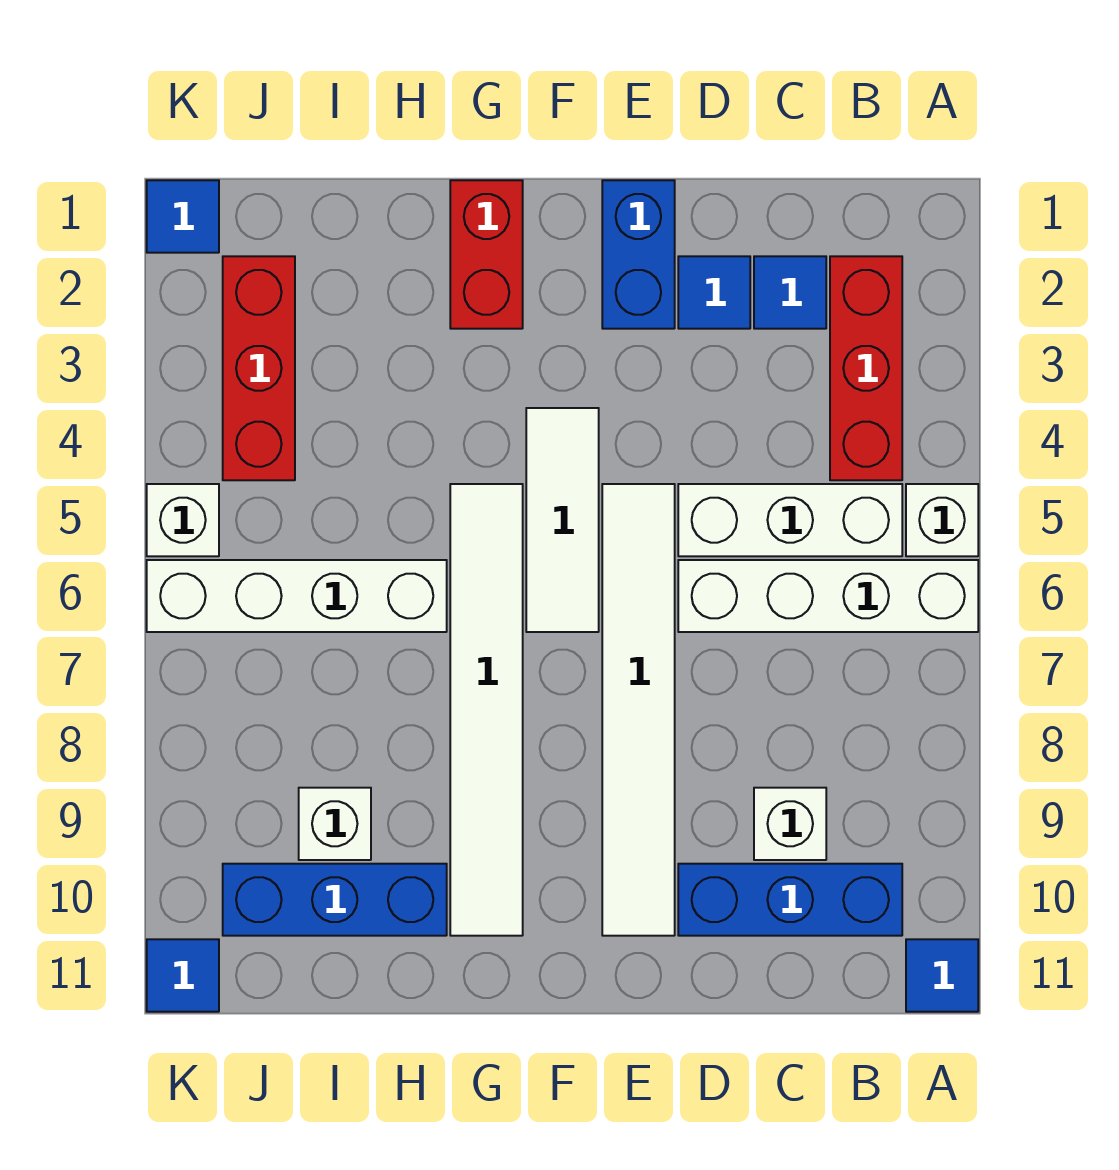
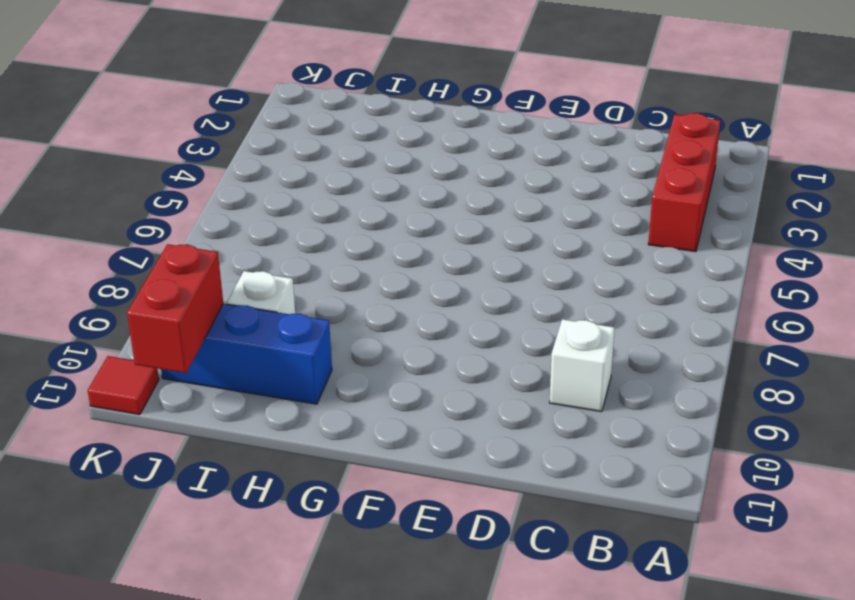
red 1x2 brick [127,244,223,373] -> red 1x2 brick moved to [450,180,523,329]
red 1x1 tile [88,356,159,415] -> blue 1x1 tile [147,939,219,1012]
none -> white 1x1 brick [906,484,978,556]
none -> white 1x4 brick [678,560,978,632]
none -> blue 1x1 tile [906,939,978,1012]

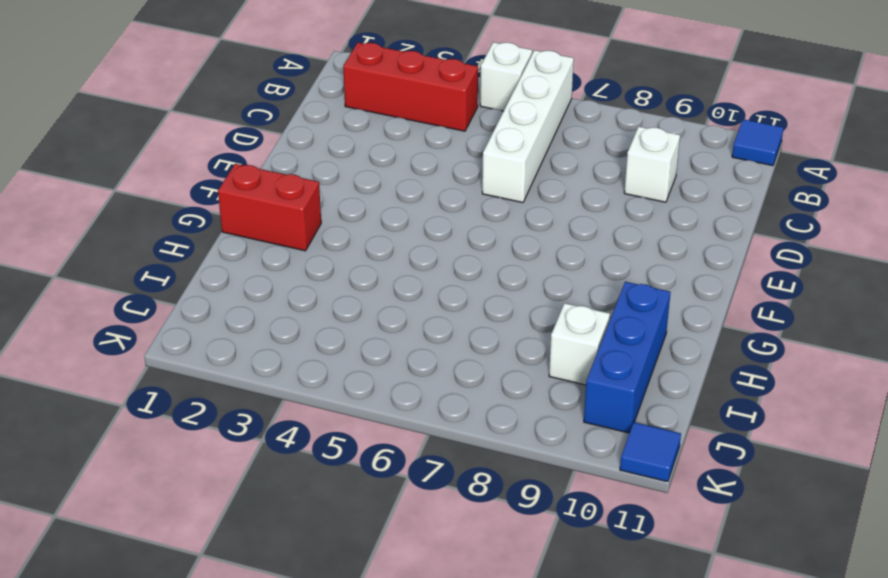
none -> white 1x3 brick [678,484,902,556]
none -> blue 1x3 brick [678,864,902,936]
none -> blue 1x1 tile [754,256,826,329]

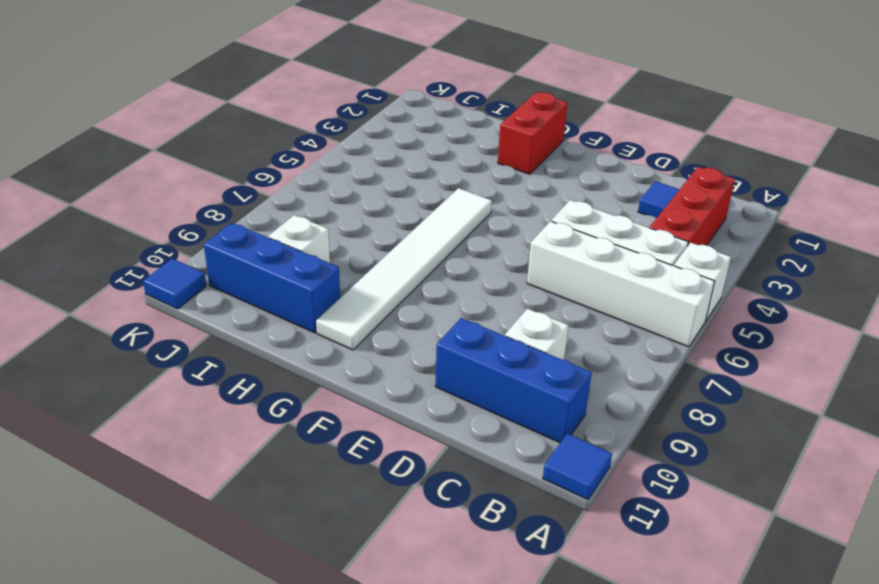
none -> blue 1x1 tile [678,256,750,329]
none -> blue 1x2 brick [602,180,675,329]
none -> white 1x6 tile [602,484,675,936]

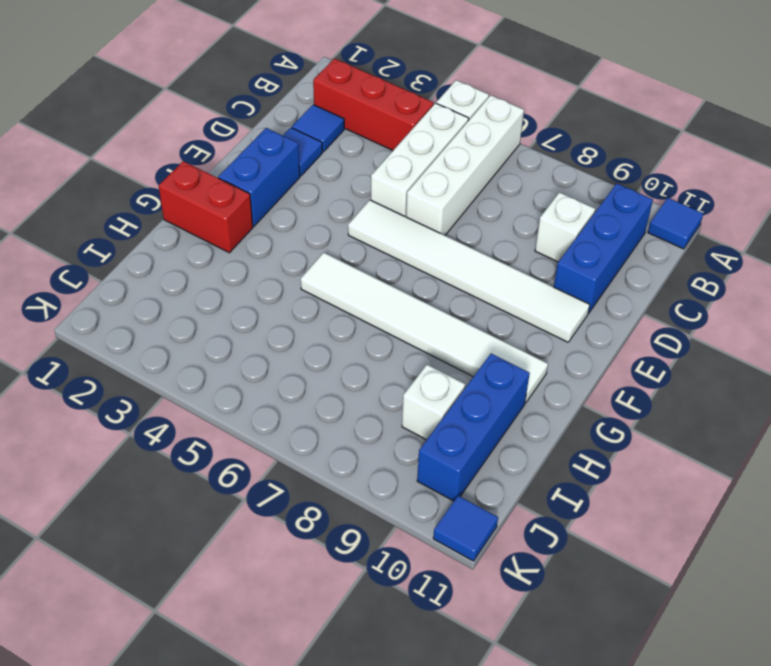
blue 1x2 brick [218,128,300,226] -> blue 1x2 brick turned to [602,180,675,329]
none -> white 1x3 tile [526,408,599,632]
none -> white 1x4 brick [147,560,447,632]
none -> red 1x3 brick [223,256,295,480]

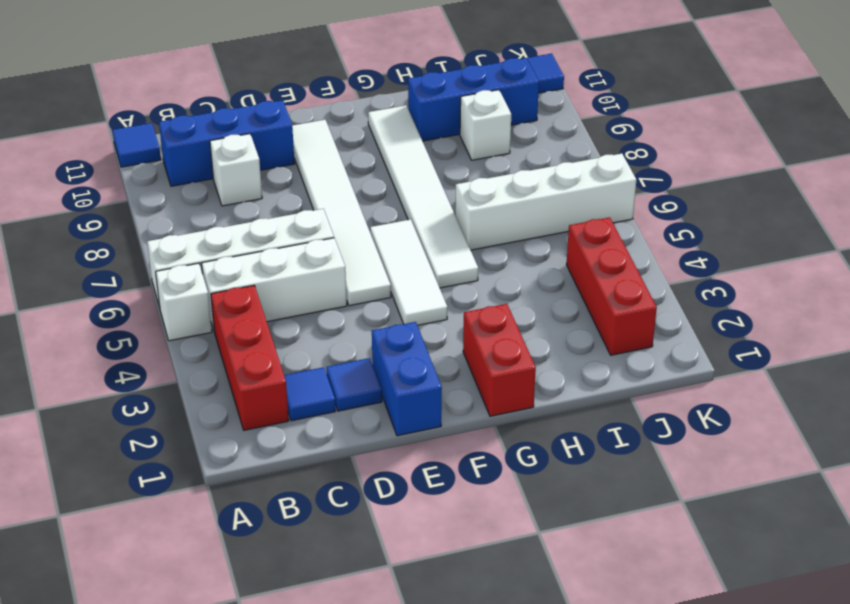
none -> blue 1x1 tile [147,180,219,253]
none -> white 1x1 brick [147,484,219,556]

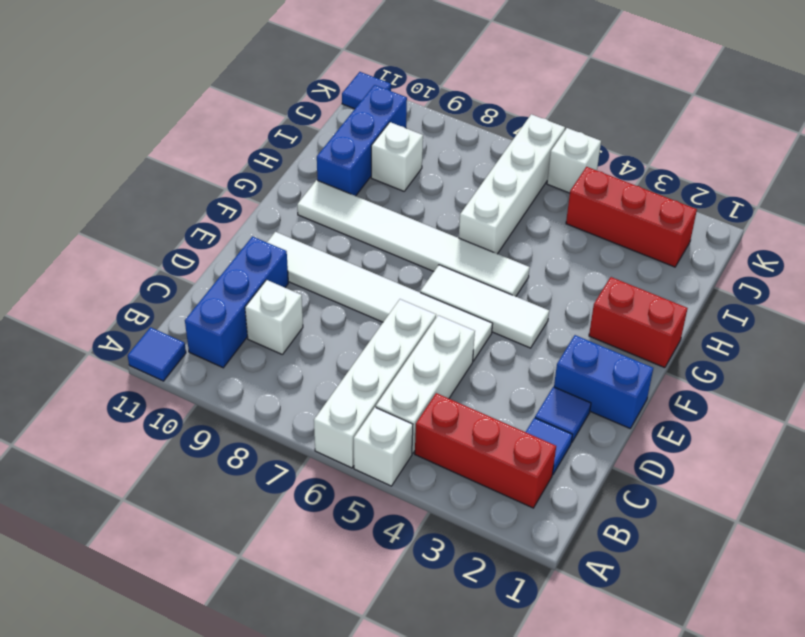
none -> blue 1x1 tile [147,180,219,253]

